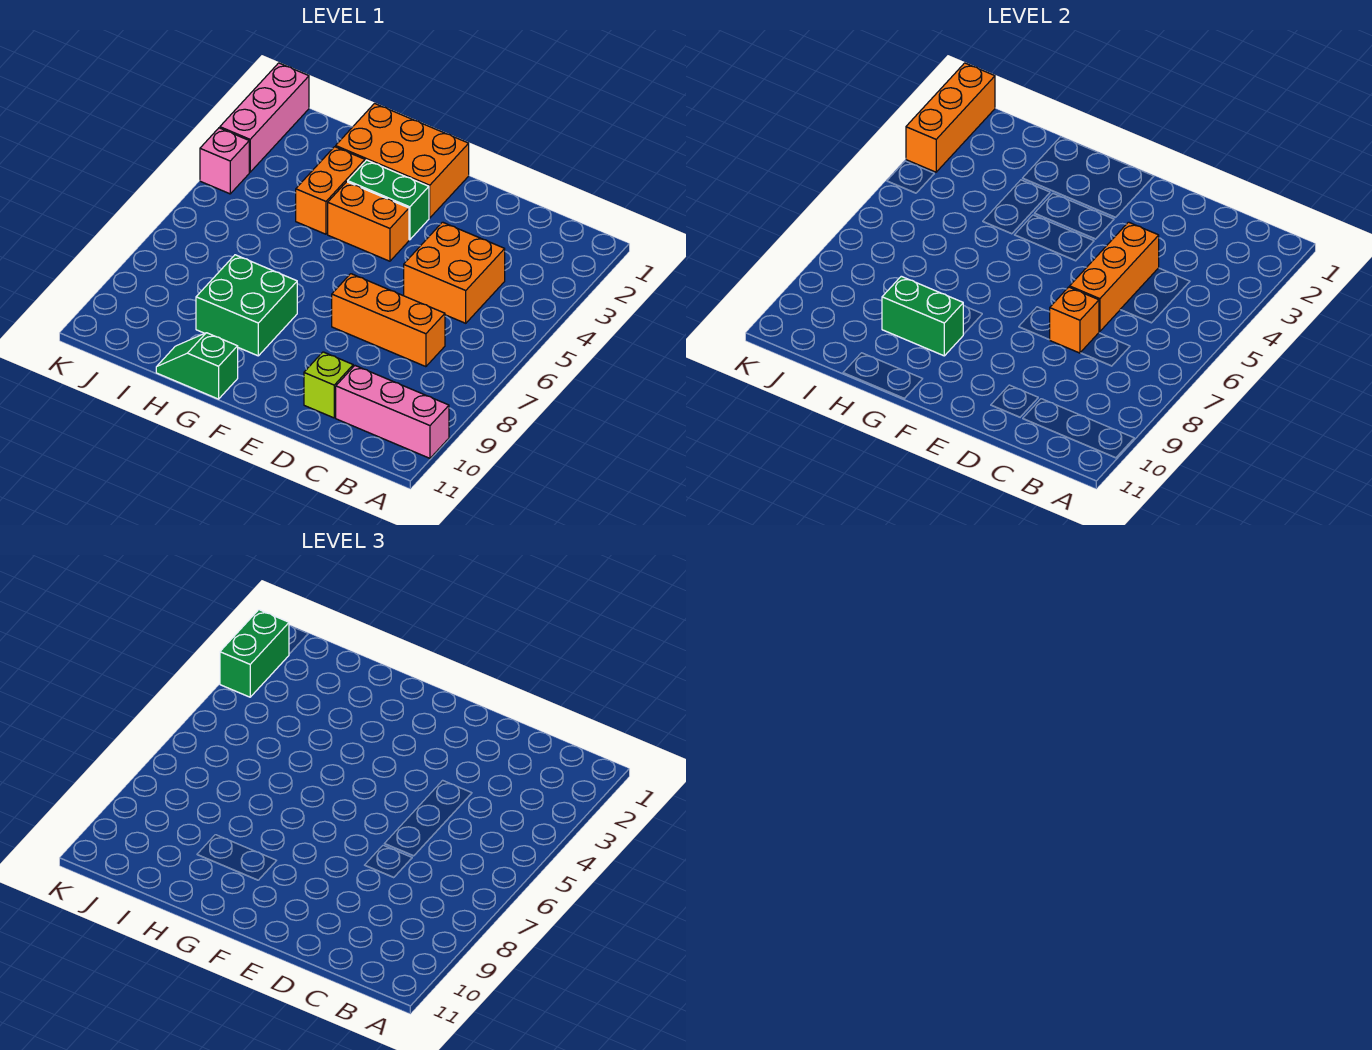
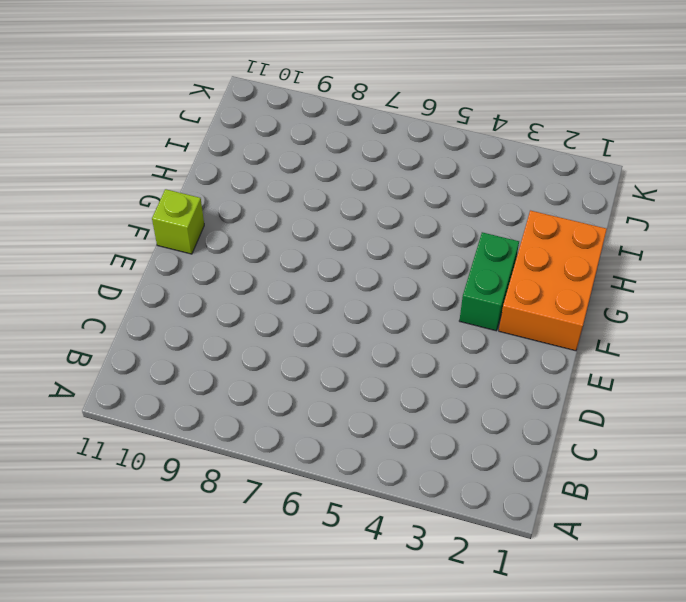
lime 1x1 brick [152,189,204,254] -> lime 1x1 brick moved to [304,352,353,418]
none -> pink 1x3 brick [336,366,449,458]
none -> orange 2x2 brick [404,222,505,323]
none -> orange 1x3 brick [332,274,445,367]

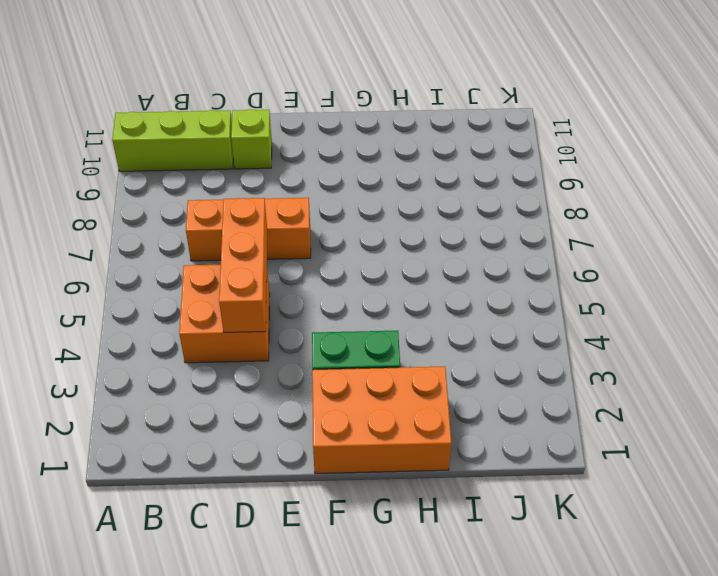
lime 1x3 brick [112,110,233,171] -> pink 1x3 brick [336,366,449,458]
none -> orange 1x2 brick [328,182,409,261]
none -> green 2x2 brick [196,255,297,356]
none -> green 1x2 slope [156,333,238,399]

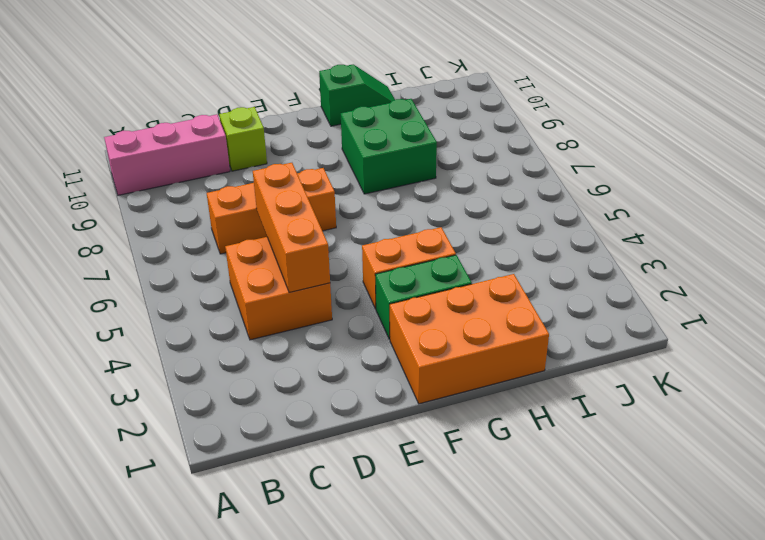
none -> orange 1x2 brick [296,147,365,234]
none -> pink 1x3 brick [220,63,309,172]
none -> pink 1x1 brick [200,128,249,194]

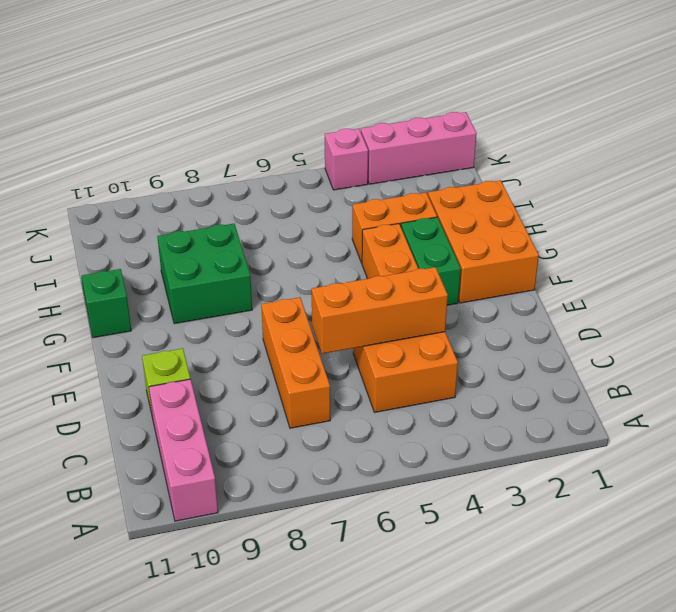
none -> orange 1x1 brick [1050,287,1099,353]
none -> green 1x2 brick [882,276,963,356]
none -> orange 1x3 brick [906,63,995,172]

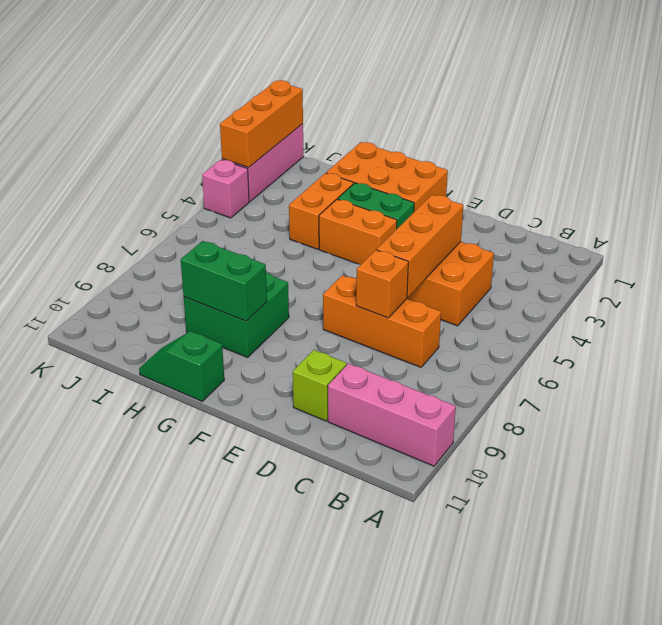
none -> green 1x2 brick [220,610,289,697]

